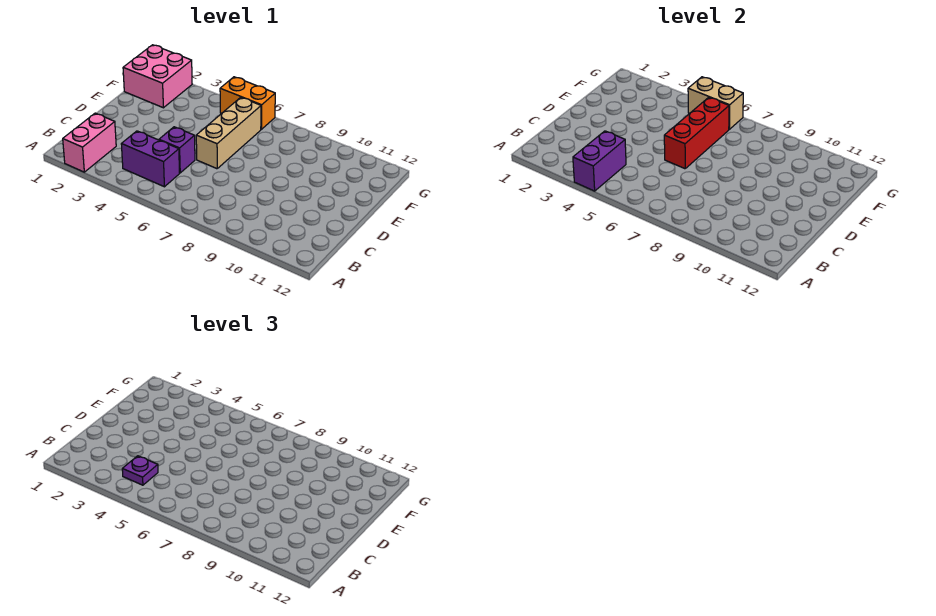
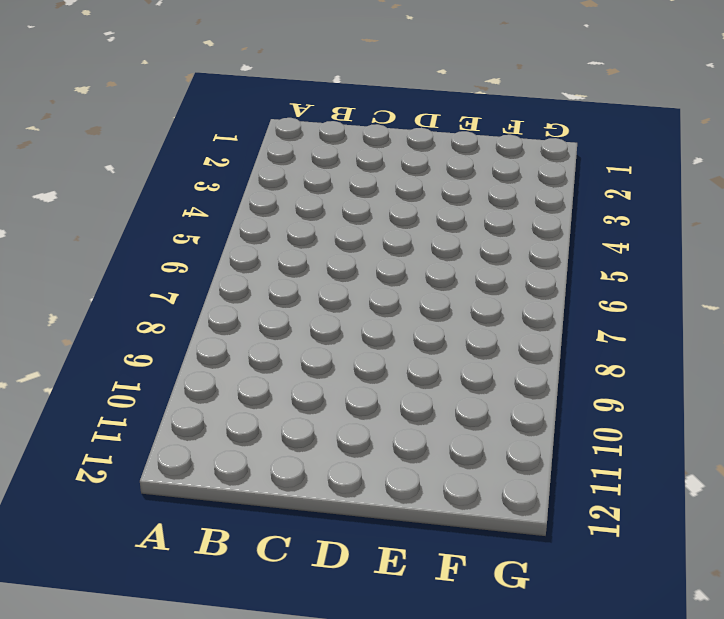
none -> pink 1x2 brick [63,113,116,172]
none -> purple 1x2 brick [121,131,180,187]

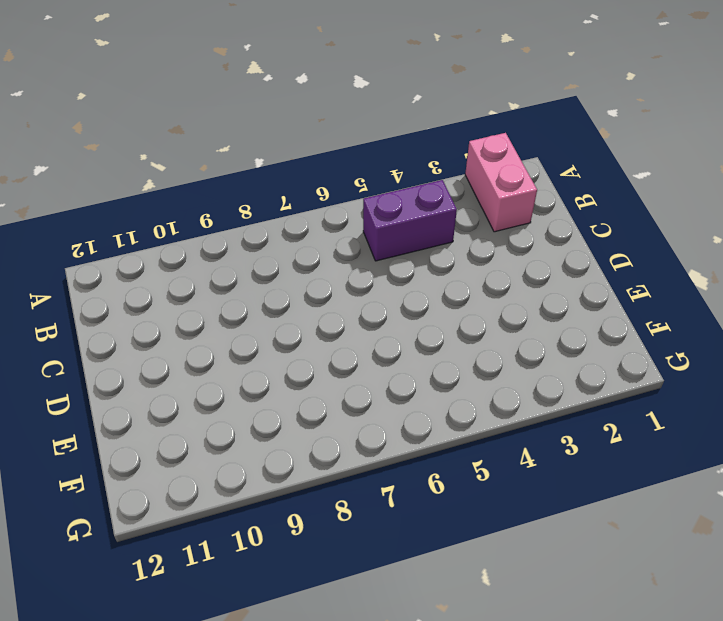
none -> purple 1x1 brick [159,127,195,173]
none -> tan 1x3 brick [196,97,261,169]

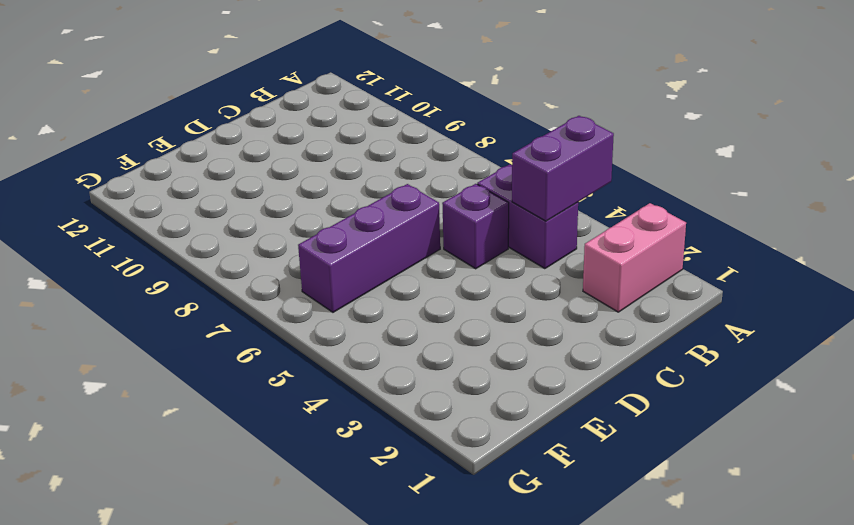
purple 1x3 brick [298,184,440,312] -> tan 1x3 brick [196,97,261,169]
none -> pink 2x2 brick [123,45,192,108]
none -> orange 1x2 brick [220,77,275,129]

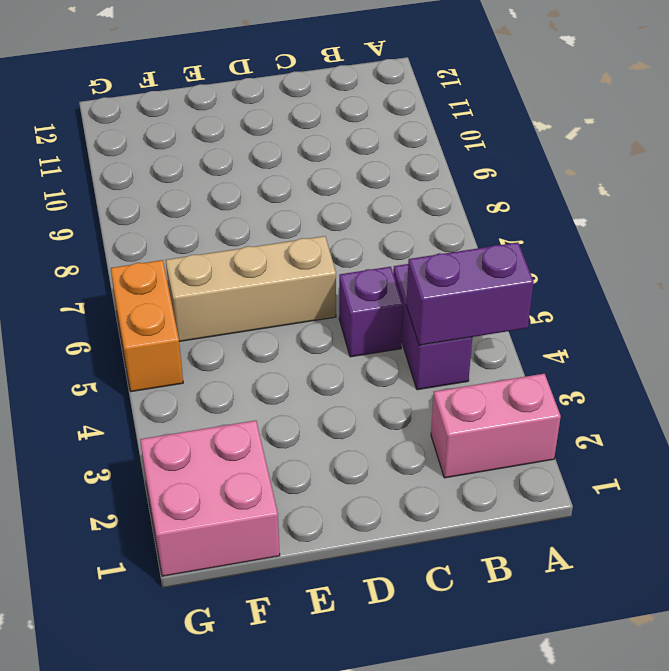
none -> red 1x3 brick [664,97,729,169]
none -> tan 1x2 brick [688,77,743,129]

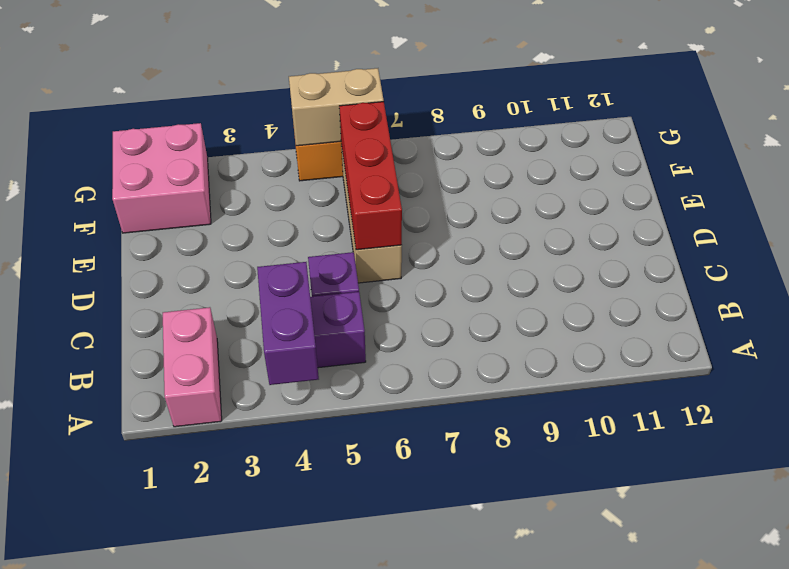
none -> purple 1x1 plate [122,456,158,485]

